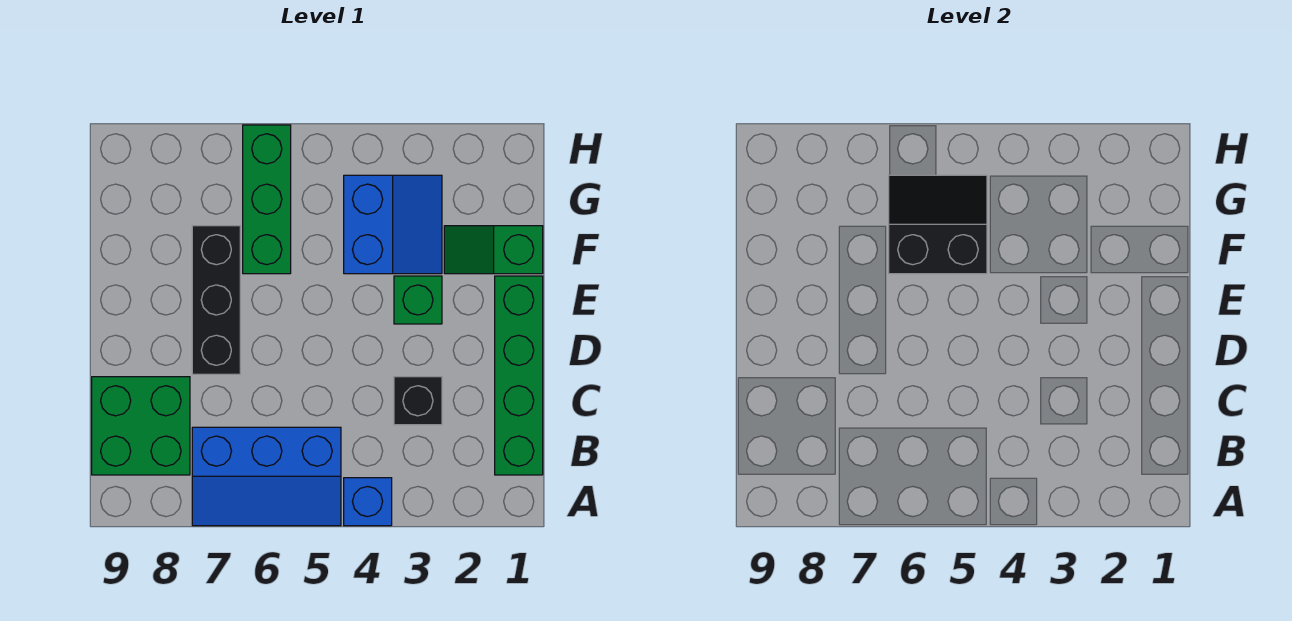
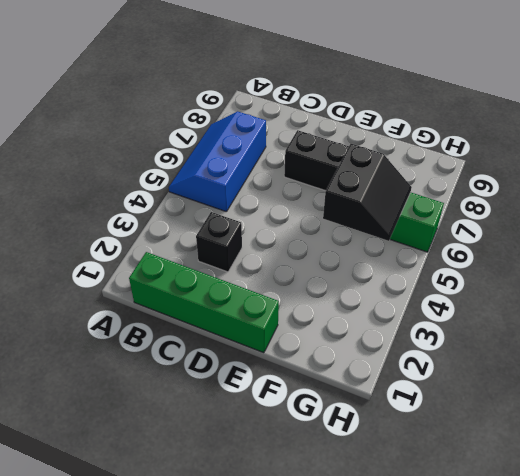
none -> blue 1x1 brick [344,478,392,526]
none -> green 2x2 brick [92,377,190,475]

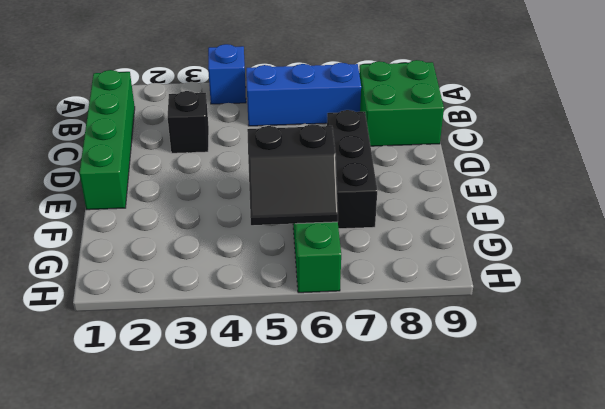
none -> green 1x1 brick [394,276,442,324]
none -> green 1x2 slope [444,226,543,274]

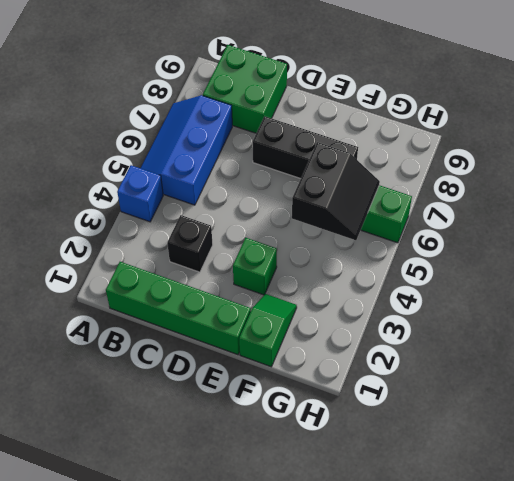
none -> blue 2x2 slope [344,175,442,274]

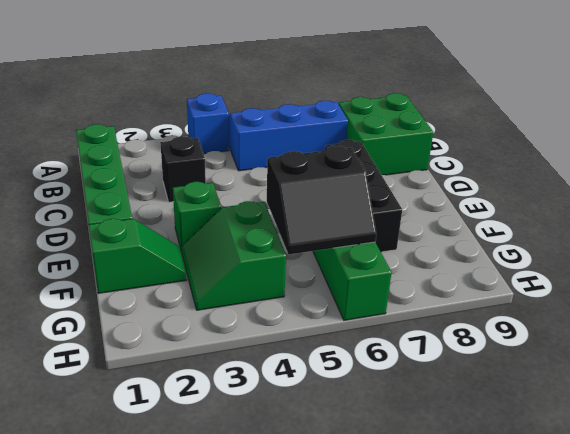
green 2x2 slope [181,201,286,310] -> blue 2x2 slope [344,175,442,274]

